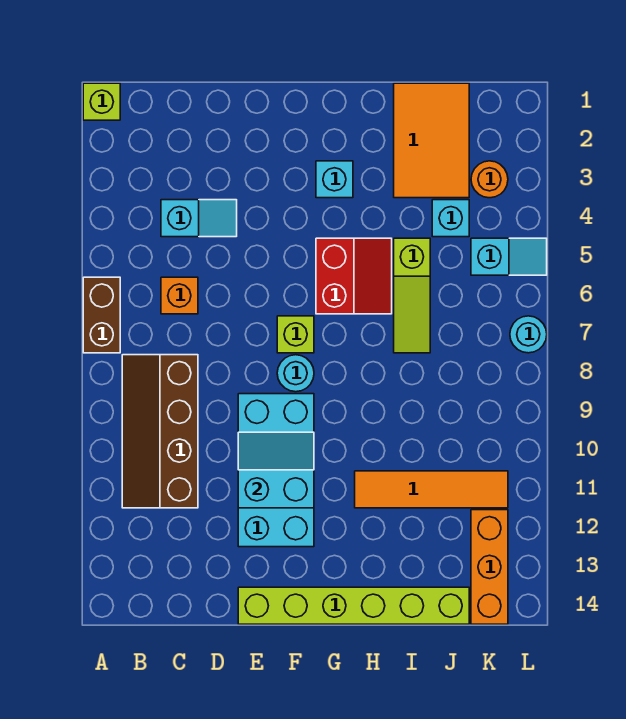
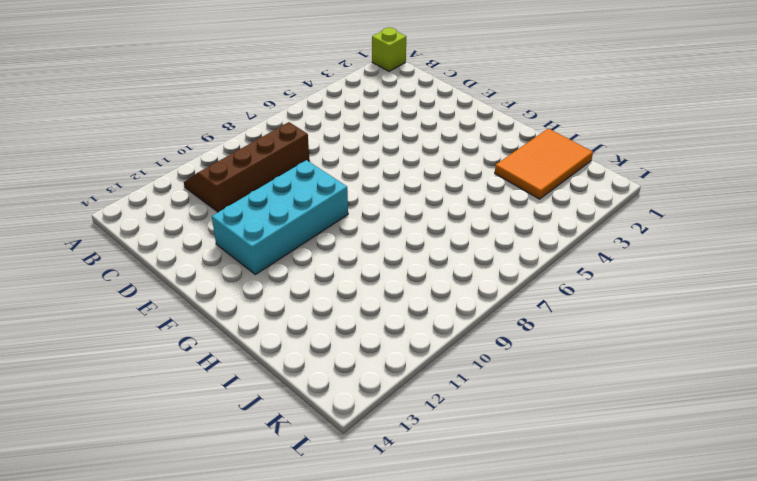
none -> brown 1x2 brick [83,277,120,353]
none -> cyan 1x2 slope [161,200,237,237]
none -> orange 1x1 brick [161,277,198,314]

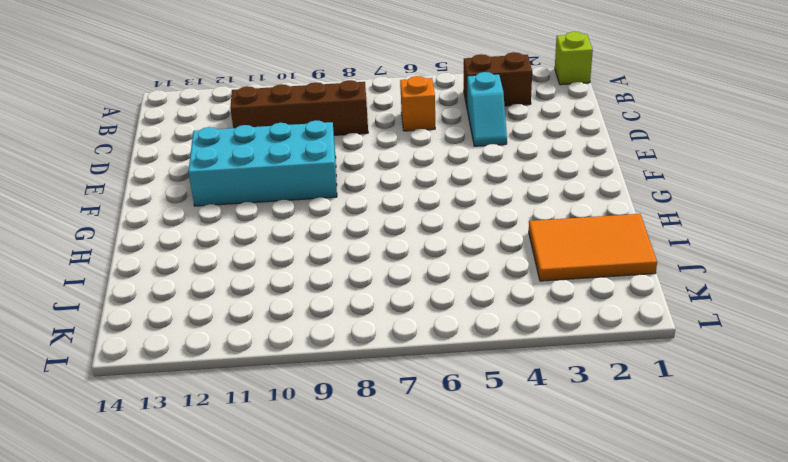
brown 1x2 brick [464,52,532,106] -> brown 1x2 brick moved to [83,277,120,353]
none -> lime 1x6 brick [238,587,469,624]
none -> lime 1x1 brick [277,316,314,353]
none -> cyan 1x1 round brick [277,355,314,392]

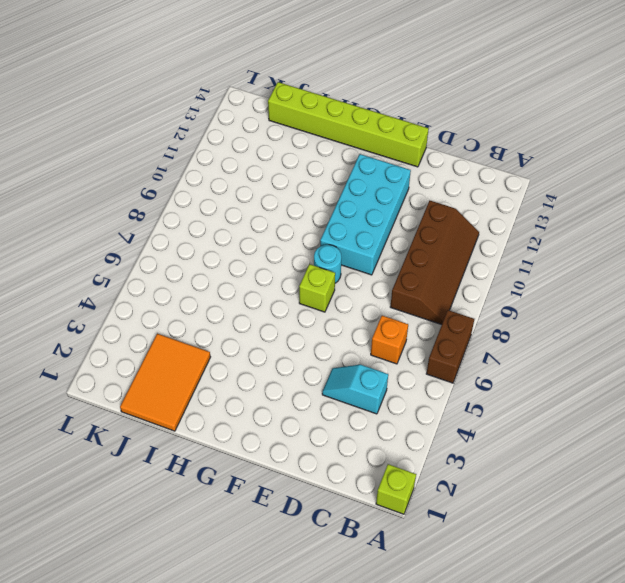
none -> cyan 1x1 brick [316,161,353,198]
none -> red 2x2 slope [316,238,392,314]
none -> orange 1x4 tile [355,471,508,508]

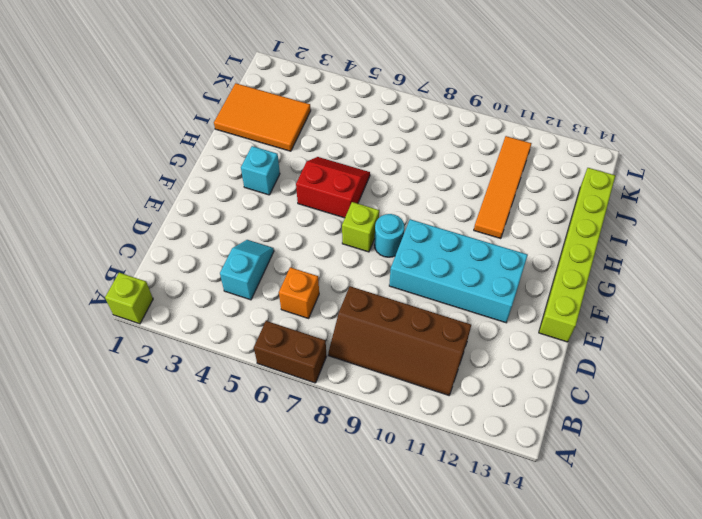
none -> lime 1x3 slope [394,238,430,353]
none -> cyan 1x1 brick [432,200,469,237]
none -> orange 1x1 round brick [471,161,508,198]

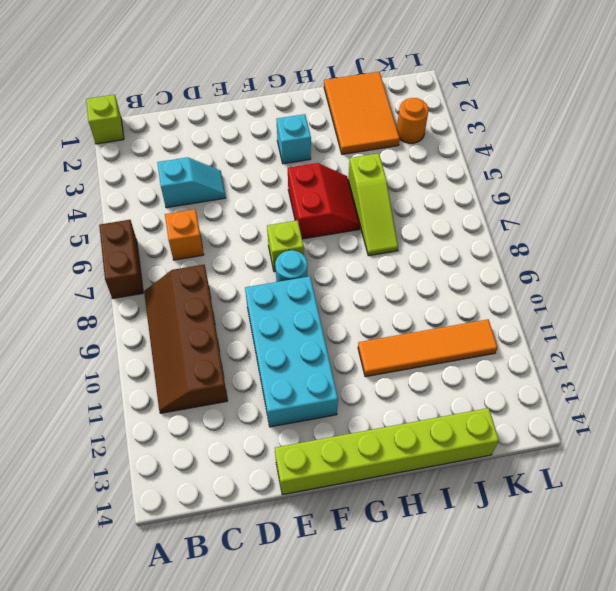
none -> cyan 1x1 brick [432,200,469,237]
none -> cyan 1x2 slope [471,238,547,275]
none -> orange 1x3 brick [471,510,508,624]

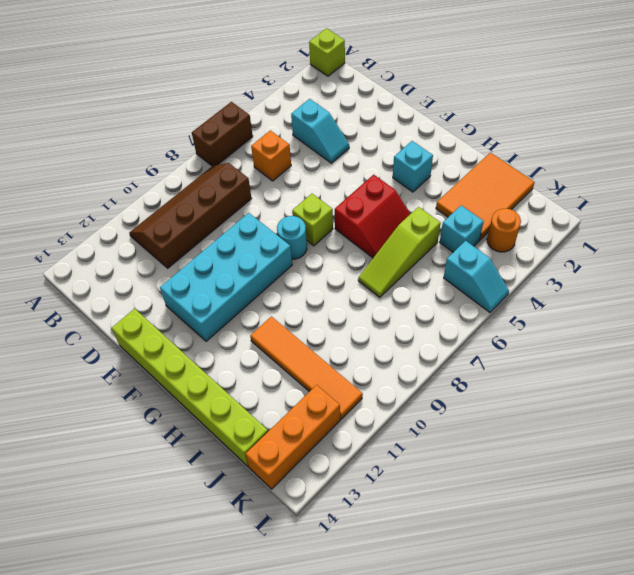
none -> cyan 1x1 round brick [510,316,547,353]
none -> cyan 2x2 slope [238,432,314,508]

